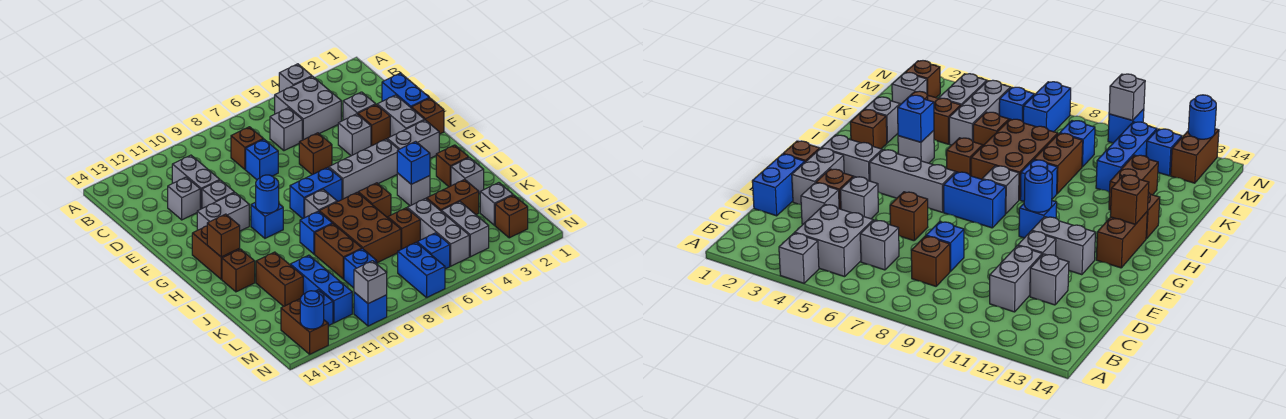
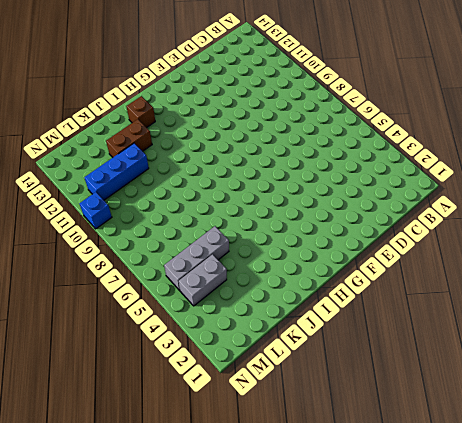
none -> grey 1x1 brick [279,64,312,92]
none -> grey 2x2 brick [275,76,341,140]
none -> grey 1x1 brick [270,108,302,151]
none -> brown 1x1 brick [231,127,263,170]

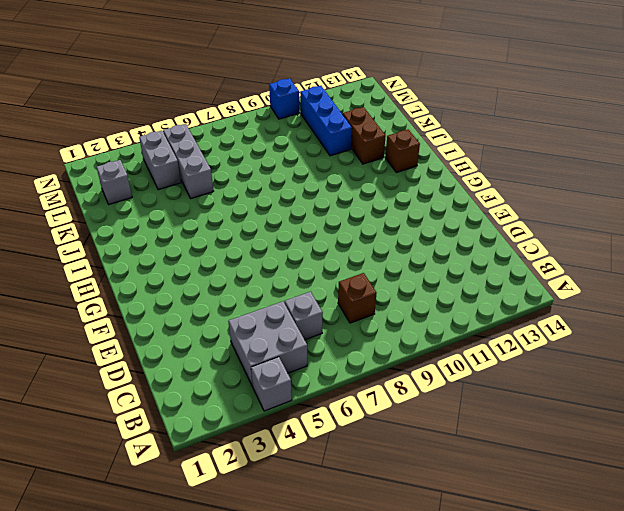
none -> grey 1x2 brick [172,155,220,209]
none -> blue 1x2 brick [382,73,429,107]
none -> grey 1x1 brick [343,92,376,120]
none -> blue 1x1 brick [246,139,278,180]

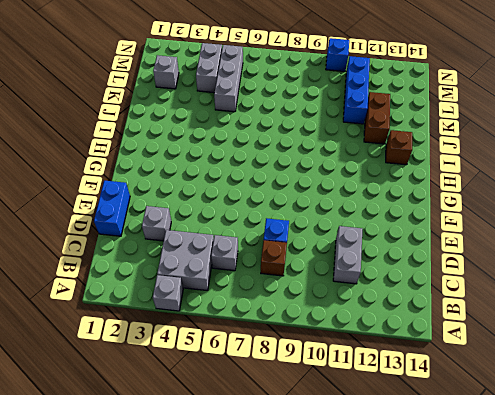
none -> grey 1x1 brick [168,177,200,220]
none -> grey 1x2 brick [377,95,425,137]
none -> brown 1x1 brick [358,104,390,146]
none -> grey 1x1 brick [338,114,371,156]

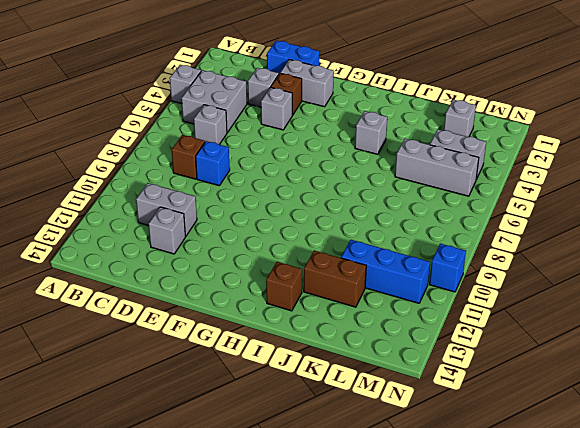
none -> brown 1x1 brick [299,133,332,175]
none -> grey 1x1 brick [202,180,235,208]
none -> brown 1x1 brick [411,98,444,134]
none -> grey 1x2 brick [197,193,249,231]

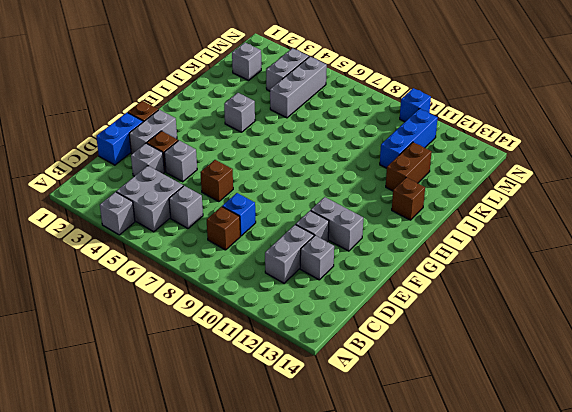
none -> grey 1x2 brick [387,120,439,158]
none -> grey 1x3 brick [329,139,399,199]
none -> blue 1x2 brick [290,167,342,219]
none -> blue 1x1 brick [251,202,283,238]

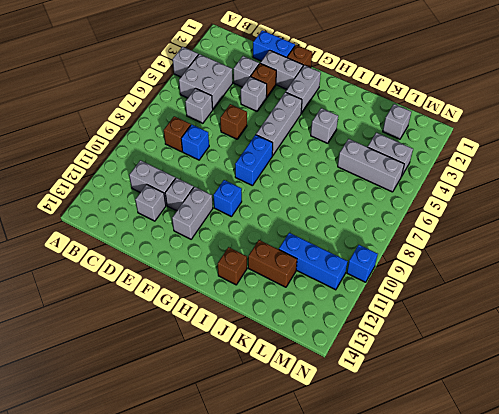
none -> brown 1x2 brick [192,226,240,279]
none -> grey 1x1 brick [305,189,337,217]
none -> brown 1x1 brick [436,145,469,187]
none -> brown 1x1 brick [358,183,391,218]

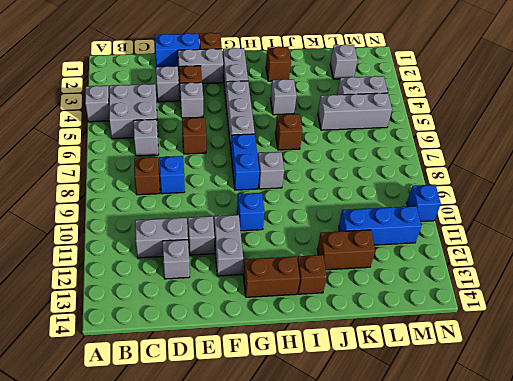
none -> brown 2x3 brick [319,192,401,263]
none -> blue 1x1 brick [300,211,332,254]
none -> grey 1x1 brick [451,158,484,193]
none -> brown 1x2 brick [315,224,362,279]

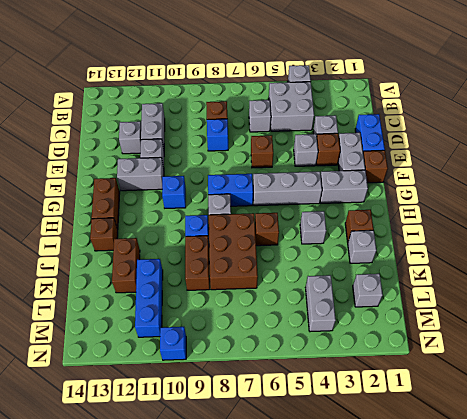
none -> brown 1x2 brick [427,179,479,215]
none -> grey 1x3 brick [407,198,469,266]
none -> brown 1x1 brick [388,208,420,249]
none -> blue 1x1 brick [344,249,377,288]

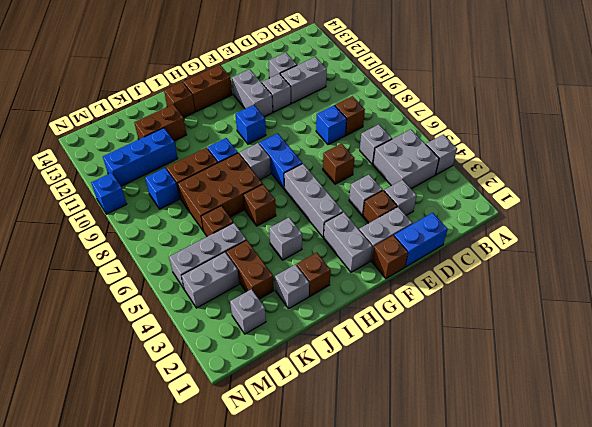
none -> brown 1x1 brick [495,195,528,238]
none -> blue 1x1 brick [417,233,450,269]
none -> blue 1x2 brick [398,242,445,298]
none -> blue 1x1 brick [316,290,333,326]

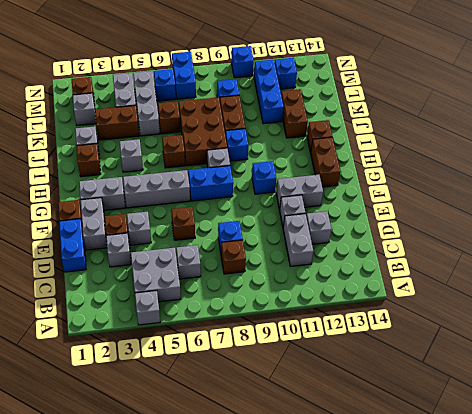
none -> brown 1x2 brick [281,299,328,354]
none -> blue 1x1 round brick [256,175,279,213]
none -> brown 1x1 brick [207,214,240,257]
none -> blue 1x1 brick [397,141,430,184]

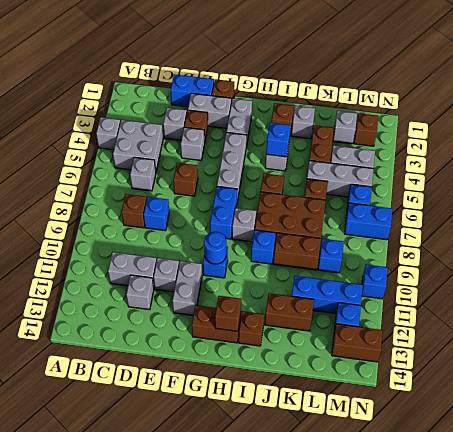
none -> grey 1x1 brick [354,261,387,304]
none -> blue 1x1 round brick [300,291,324,329]

